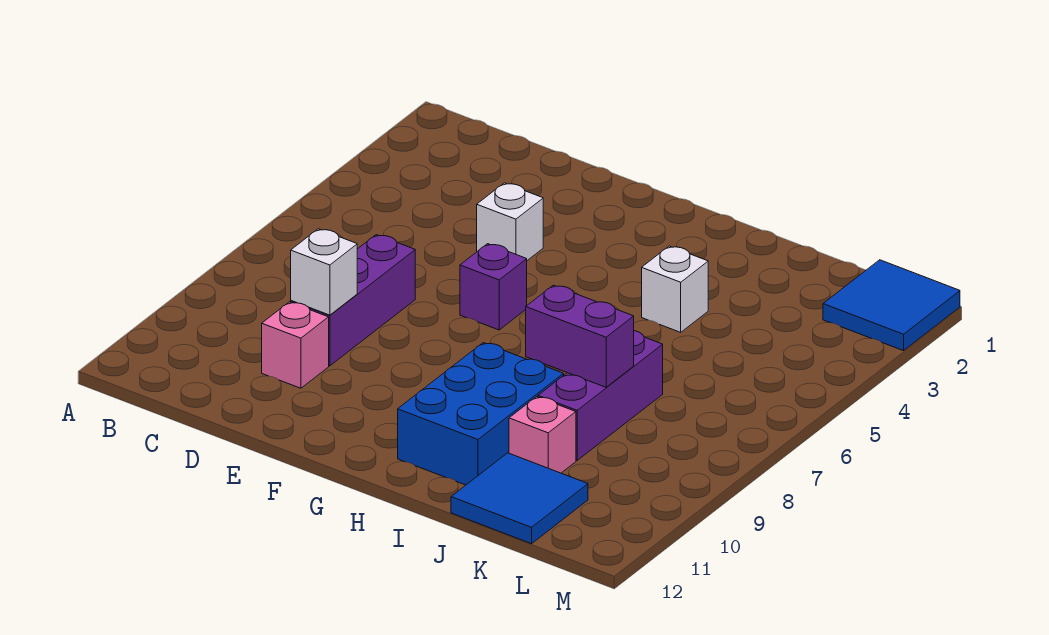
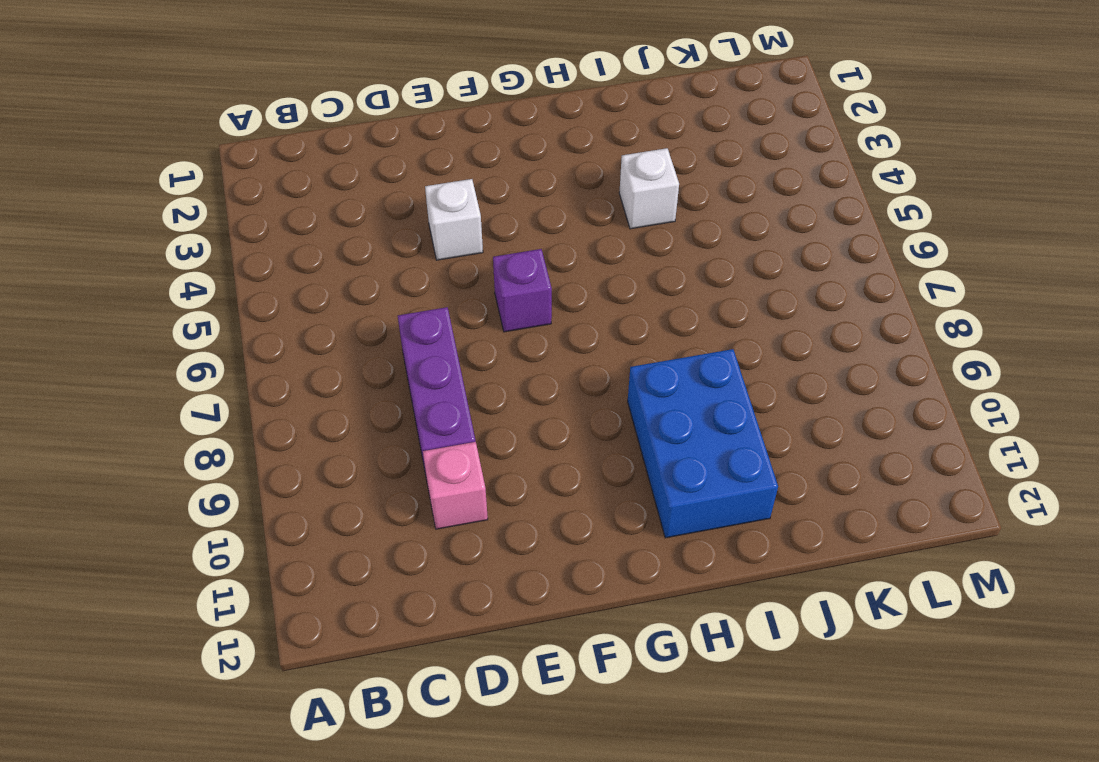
none -> purple 1x3 brick [538,331,663,460]
none -> pink 1x1 brick [509,397,576,473]
none -> blue 2x2 tile [451,453,588,544]

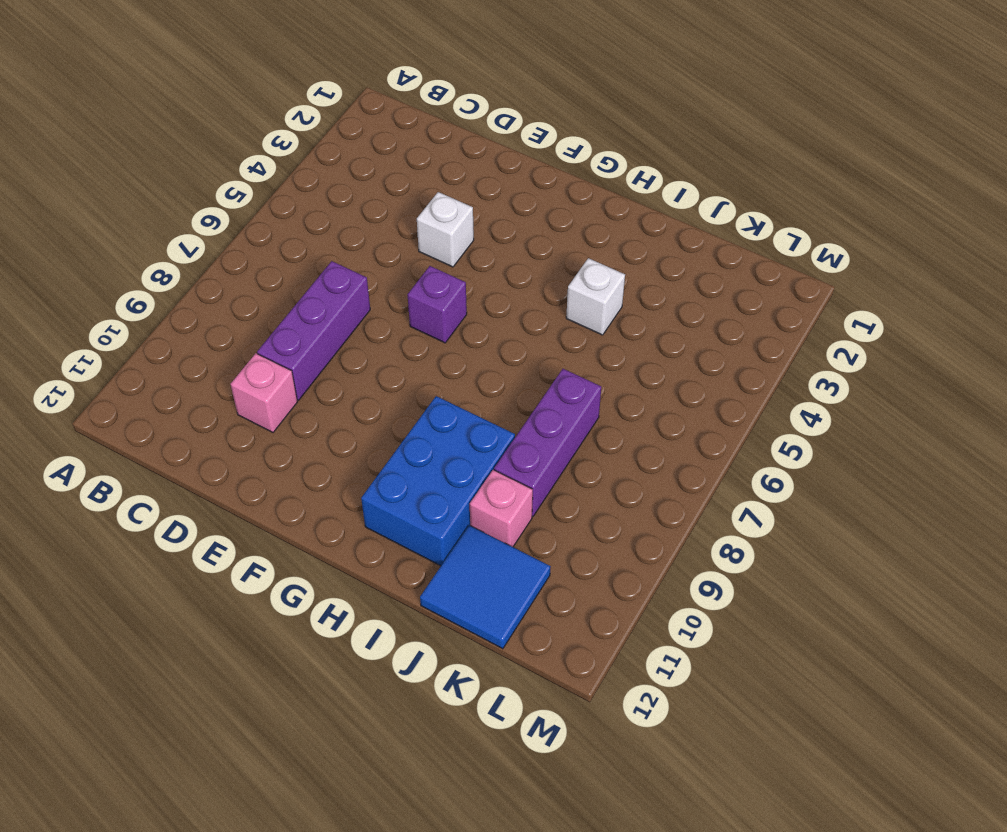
none -> blue 2x2 tile [823,260,960,351]
none -> white 1x1 brick [291,229,357,315]
none -> purple 1x2 brick [526,285,634,387]

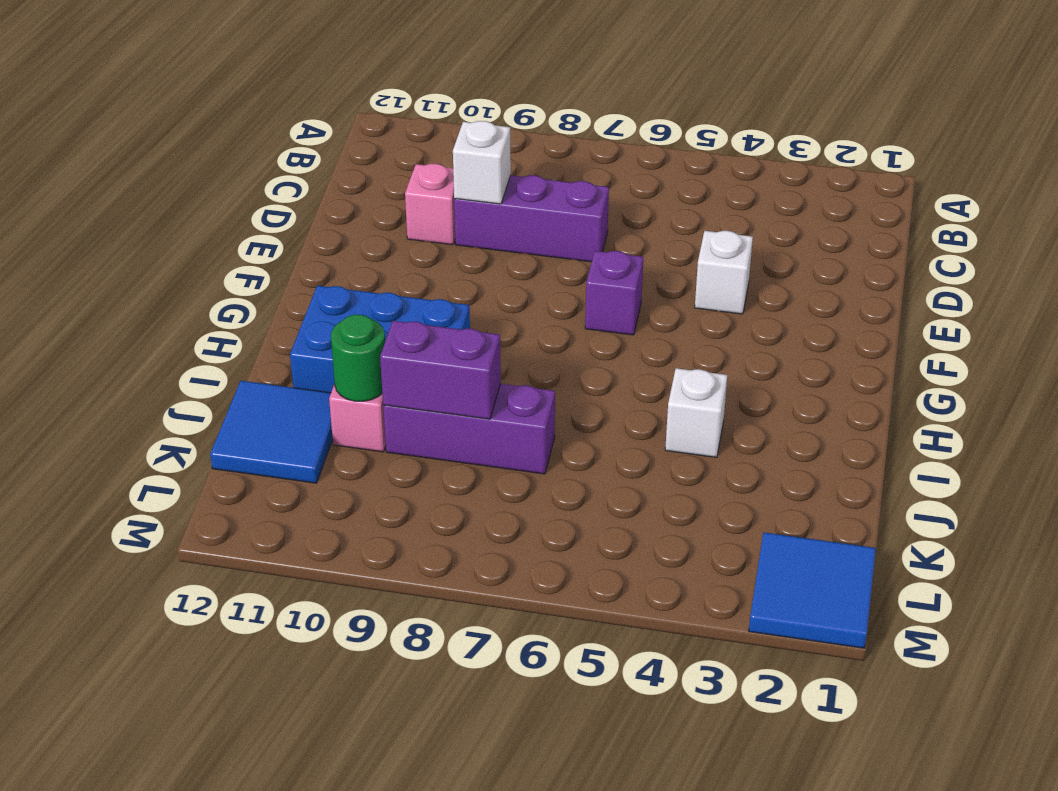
purple 1x2 brick [380,321,501,419] -> purple 1x2 brick turned to [526,285,634,387]
green 1x1 round brick [331,315,385,401] -> none

